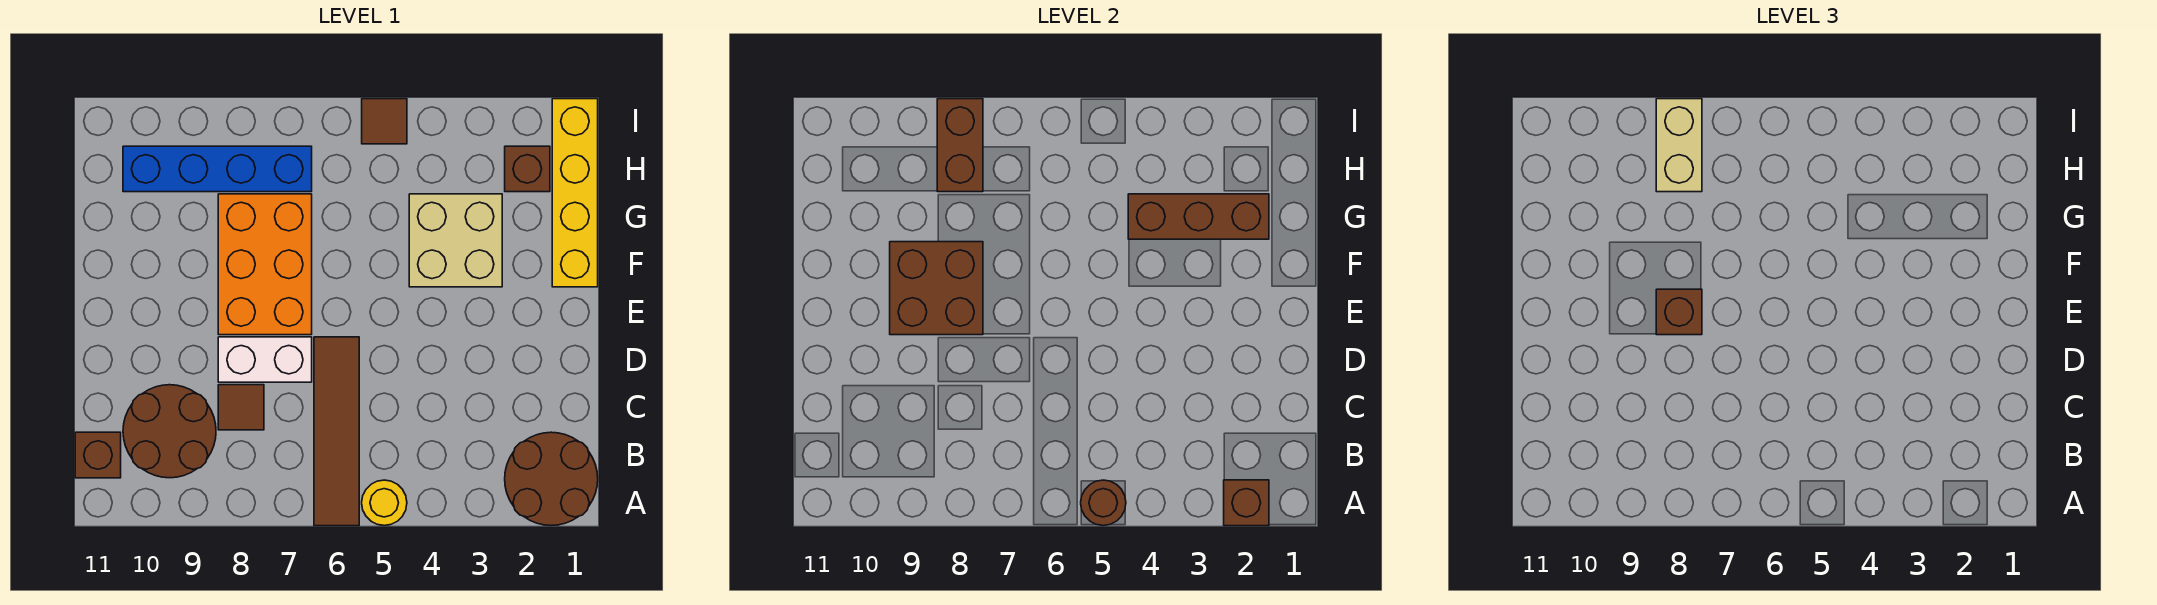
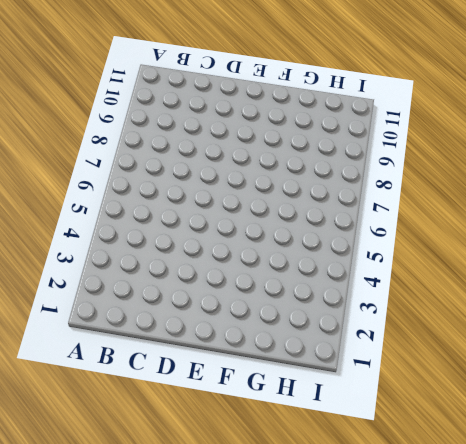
none -> brown 2x2 round brick [505,432,598,526]
none -> yellow 1x1 round brick [362,480,407,526]
none -> brown 1x4 tile [314,337,359,526]

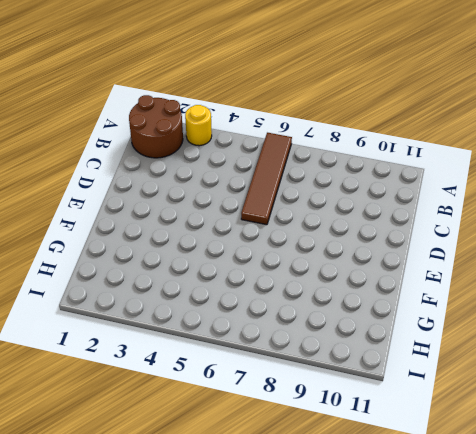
yellow 1x1 round brick [185,105,212,146] -> yellow 1x1 round brick moved to [362,480,407,526]
none -> brown 2x2 round brick [123,385,216,478]
none -> brown 1x1 brick [75,432,121,478]
none -> brown 1x1 tile [218,385,264,430]

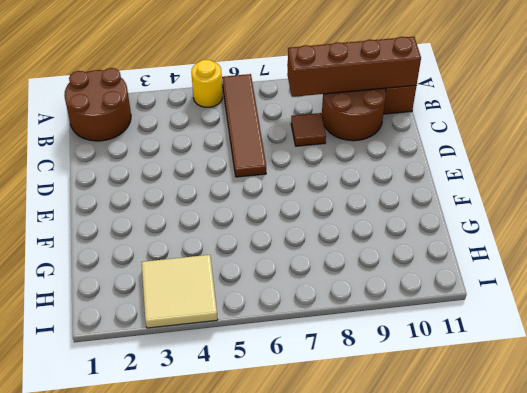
brown 1x4 brick [287,37,421,97] -> none
tan 2x2 tile [142,255,218,328] -> none
none -> white 1x2 brick [218,337,312,382]
none -> orange 2x3 brick [218,194,312,335]
none -> yellow 1x4 brick [552,99,598,287]

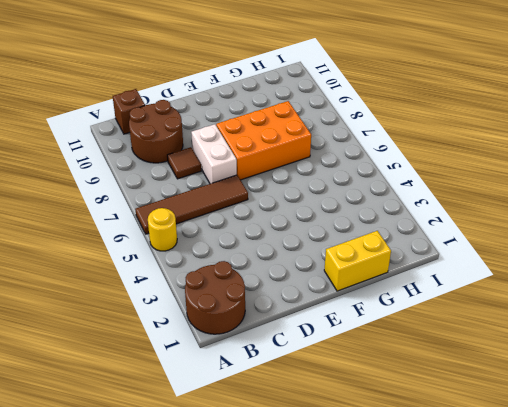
yellow 1x2 brick [324,231,391,291] -> yellow 1x4 brick [552,99,598,287]
none -> tan 2x2 brick [409,194,502,287]
none -> brown 1x1 brick [505,146,550,192]
none -> blue 1x4 brick [123,146,312,192]

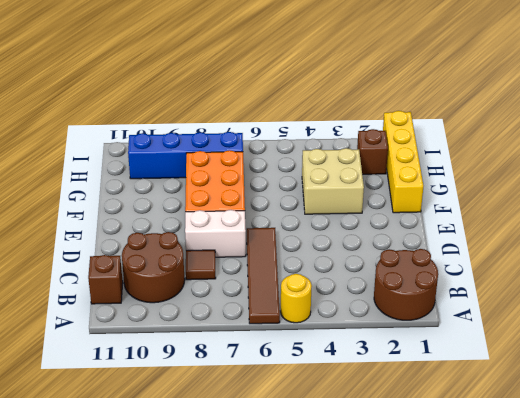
none -> brown 1x1 tile [362,99,407,144]
none -> brown 1x1 brick [1224,480,1269,526]
none -> brown 1x1 round brick [1081,480,1126,526]

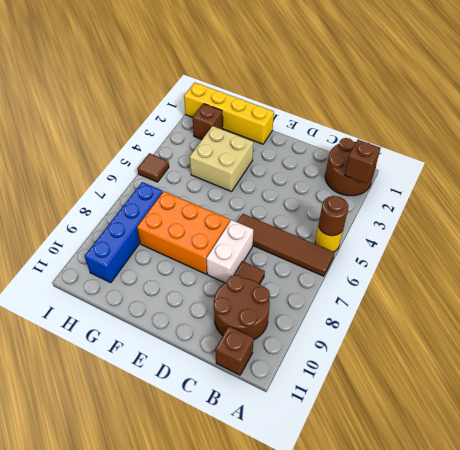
none -> brown 2x2 brick [890,242,983,335]
none -> brown 1x3 brick [1128,194,1269,239]
none -> brown 1x2 brick [937,99,983,192]

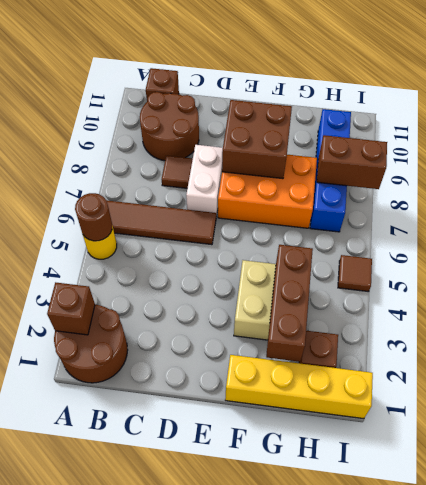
none -> brown 1x1 brick [1656,289,1702,335]
none -> tan 1x2 brick [1656,99,1702,192]

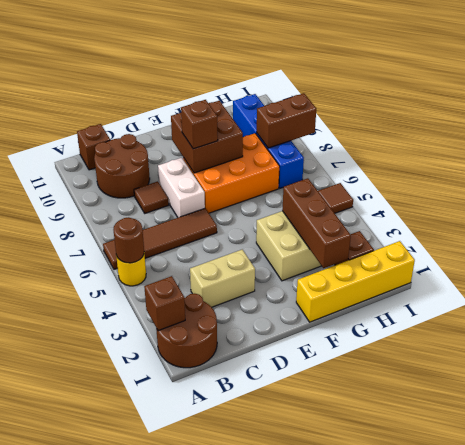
tan 1x2 brick [190,249,255,307] -> tan 1x2 brick moved to [1656,99,1702,192]

